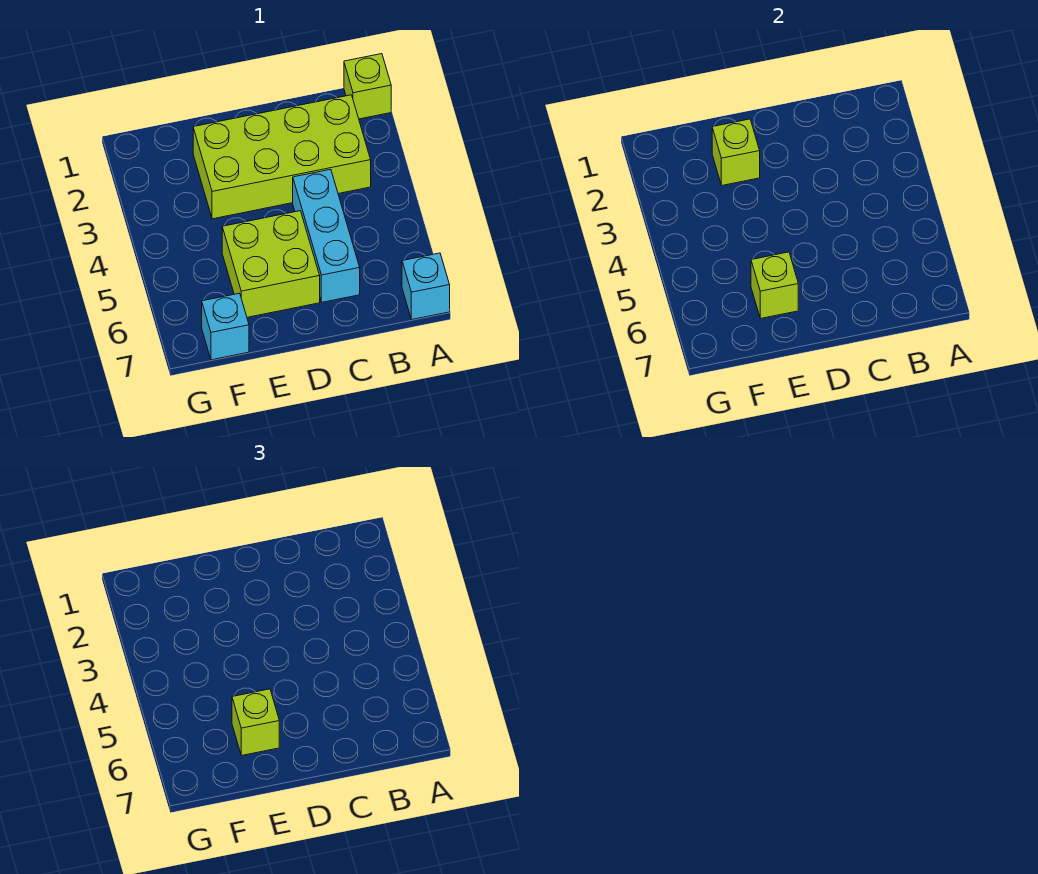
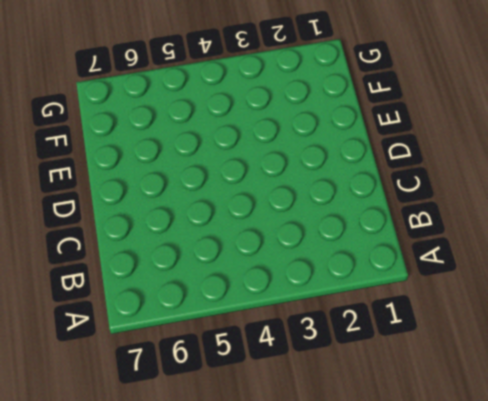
none -> lime 1x1 brick [344,54,391,119]
none -> cyan 1x1 brick [402,253,450,319]

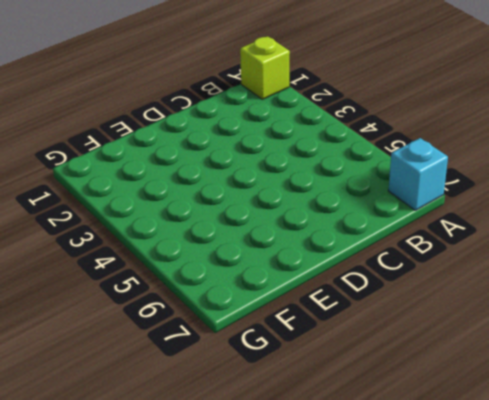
none -> lime 2x4 brick [193,95,371,219]
none -> cyan 1x3 brick [293,169,360,302]

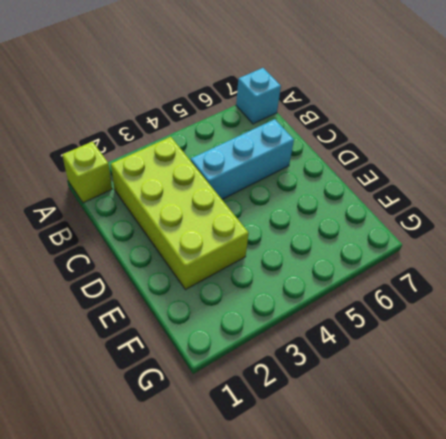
none -> lime 2x2 brick [222,211,320,317]
none -> cyan 1x1 brick [202,293,249,360]

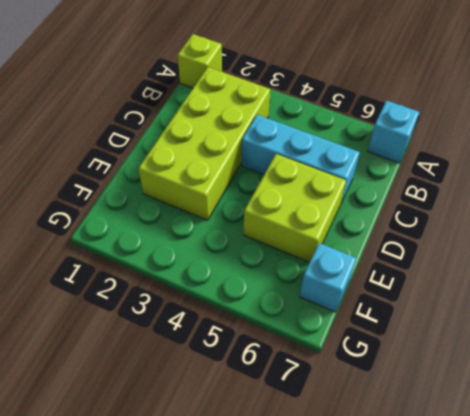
none -> lime 1x1 brick [712,119,760,185]
none -> lime 1x1 brick [751,252,798,319]

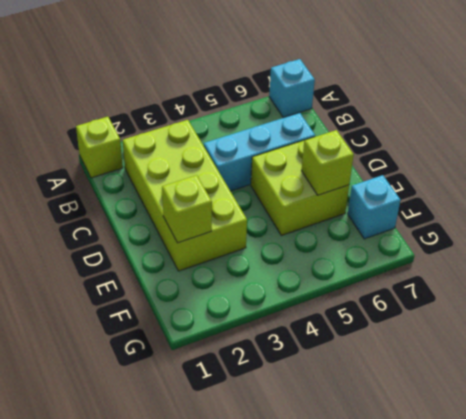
none -> lime 1x1 brick [232,689,279,756]

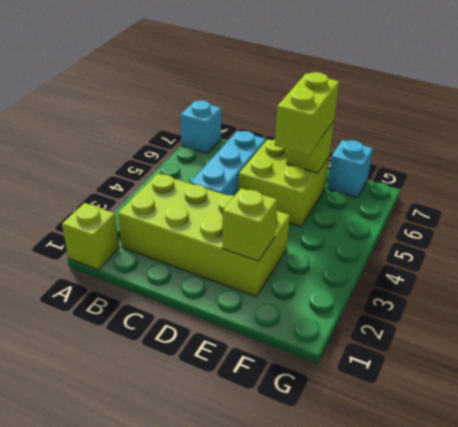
lime 1x2 brick [275,72,339,155] -> lime 1x1 brick [232,689,279,756]

